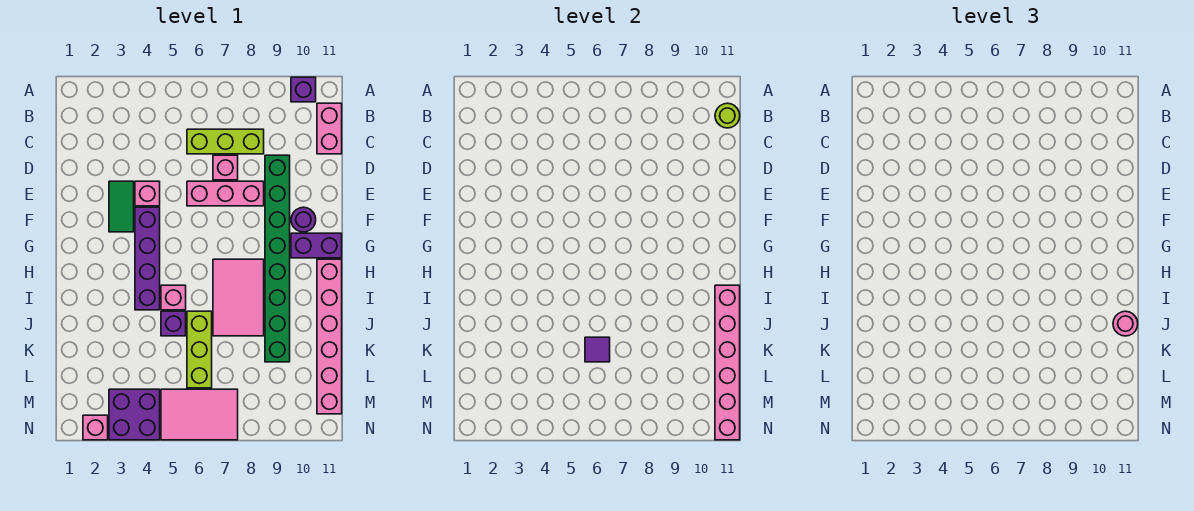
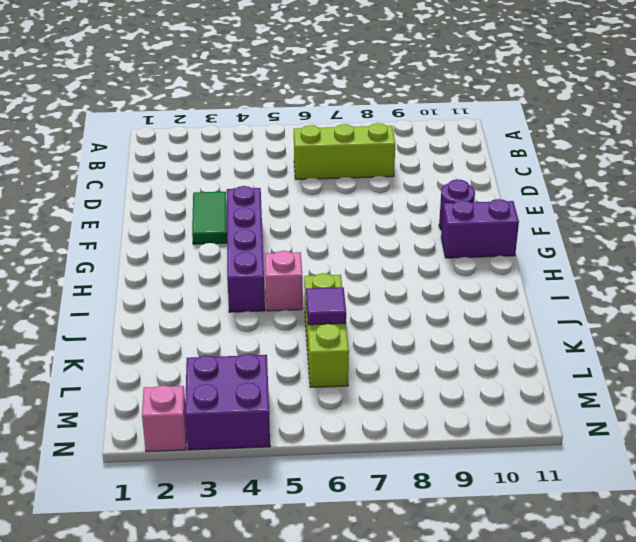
none -> purple 1x1 brick [291,77,316,102]
none -> pink 1x2 brick [317,103,342,154]
none -> pink 1x1 brick [213,155,238,180]

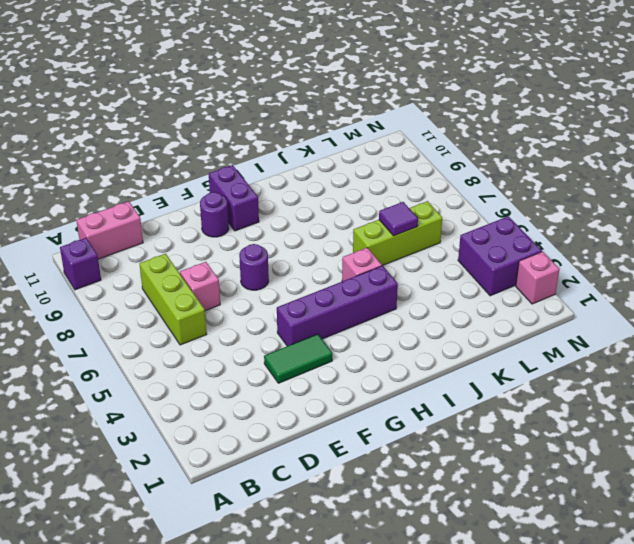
purple 1x1 round brick [239,244,269,290] -> none
none -> green 1x8 brick [265,155,290,362]
none -> pink 1x1 brick [135,181,160,206]
none -> pink 1x3 brick [187,181,264,206]

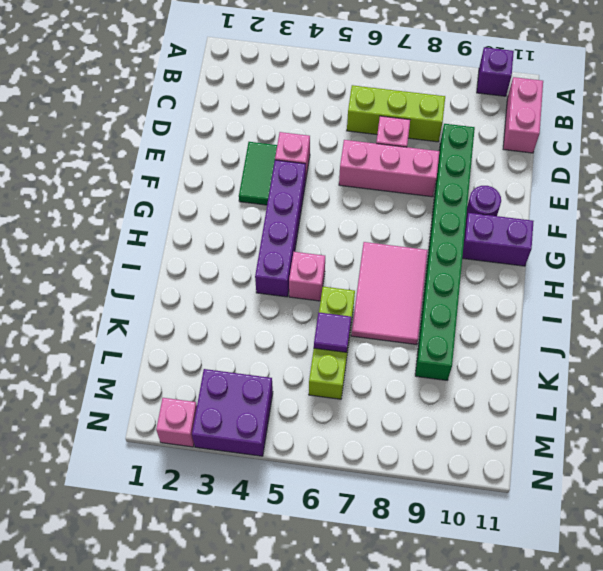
none -> pink 1x6 brick [317,259,342,414]
none -> purple 1x1 brick [161,311,186,336]
none -> pink 2x3 tile [161,389,238,440]

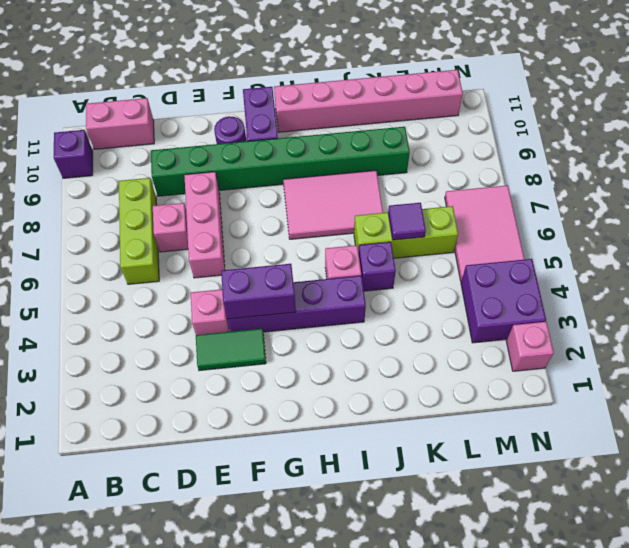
purple 1x2 brick [221,264,296,319] -> none
none -> lime 1x1 round brick [715,103,740,128]
none -> pink 1x6 brick [715,285,740,440]
none -> pink 1x1 round brick [1113,311,1138,336]

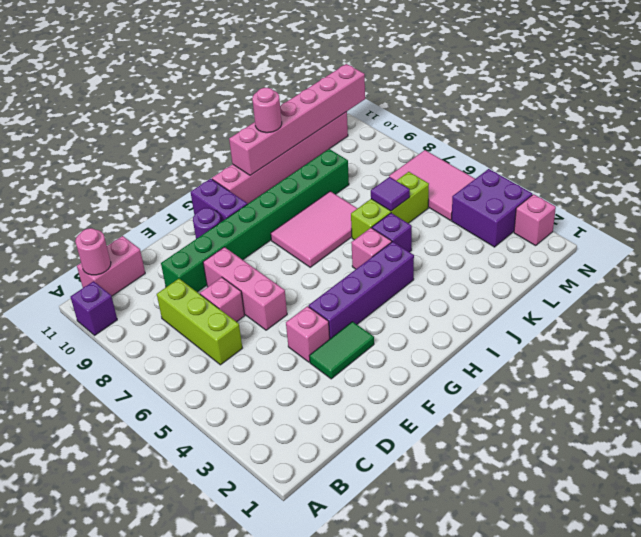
pink 1x1 round brick [75,228,111,275] -> lime 1x1 round brick [715,103,740,128]

